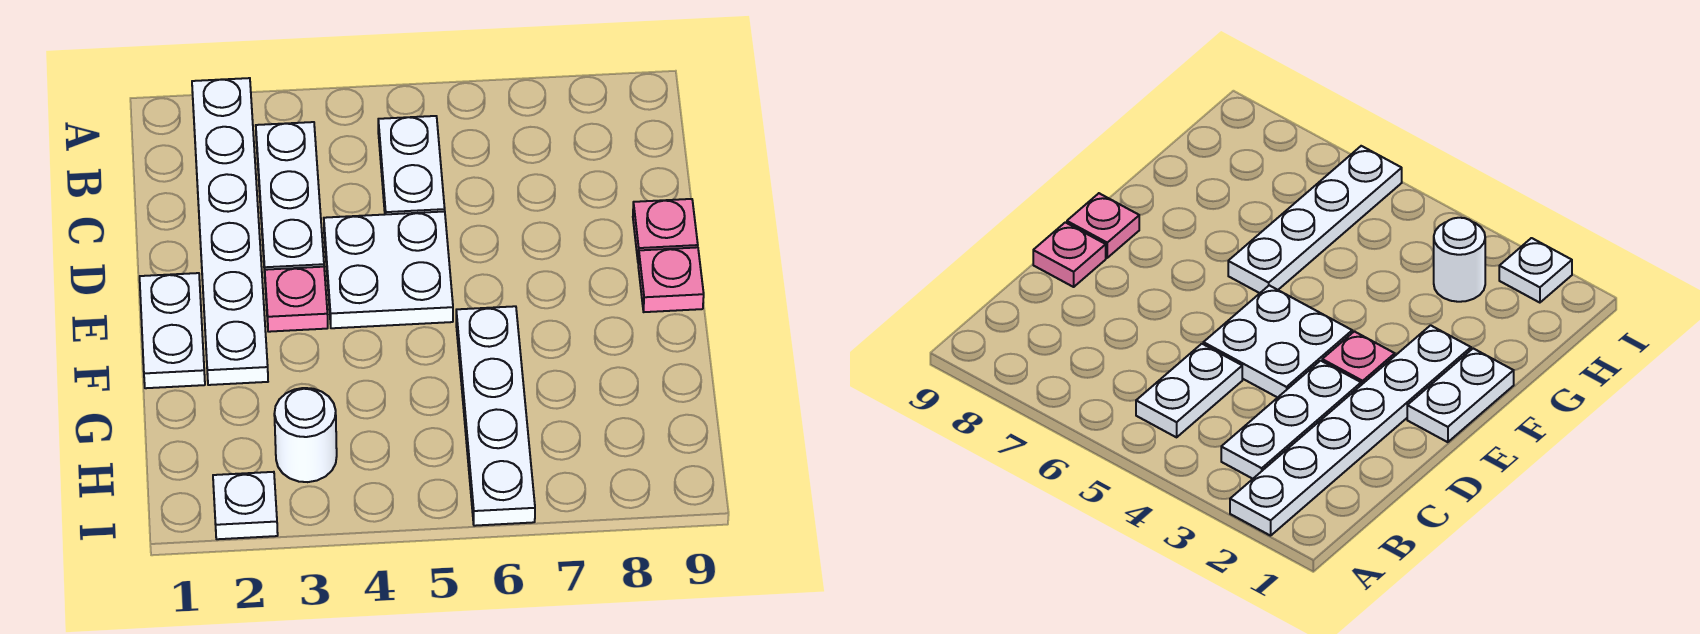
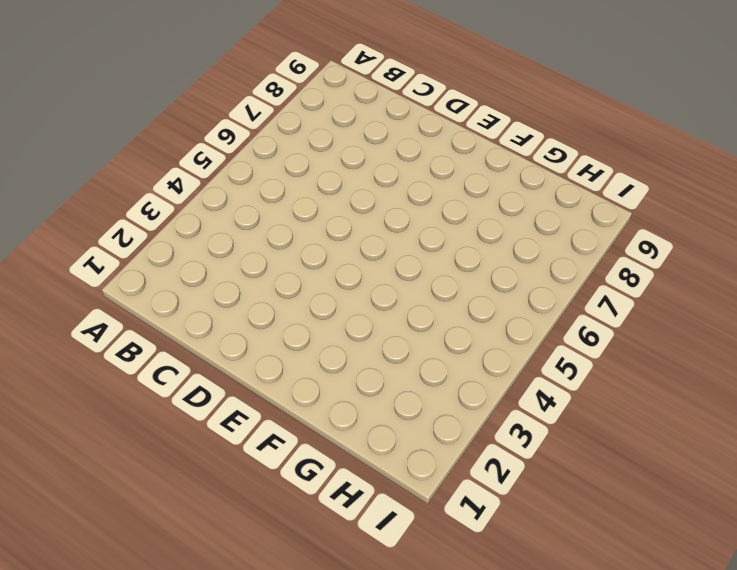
none -> white 1x6 plate [192,78,268,385]
none -> white 1x3 plate [256,122,324,272]

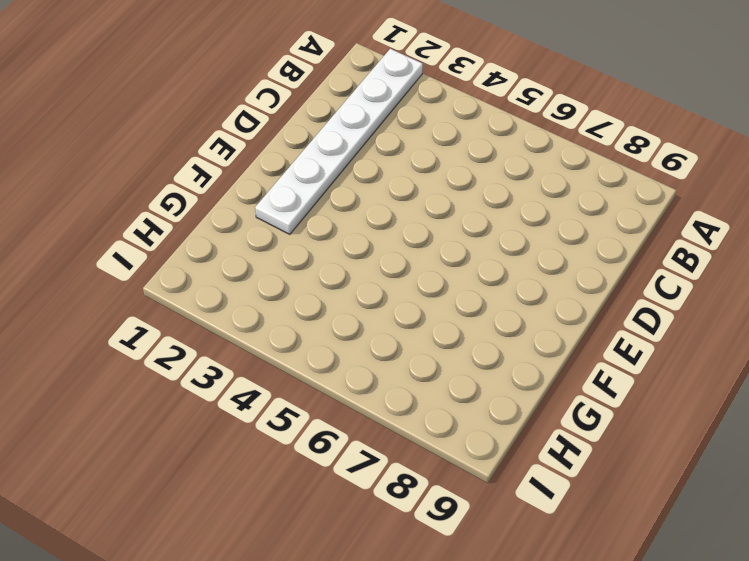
none -> white 1x3 plate [256,122,324,272]
none -> white 1x2 plate [378,116,445,214]

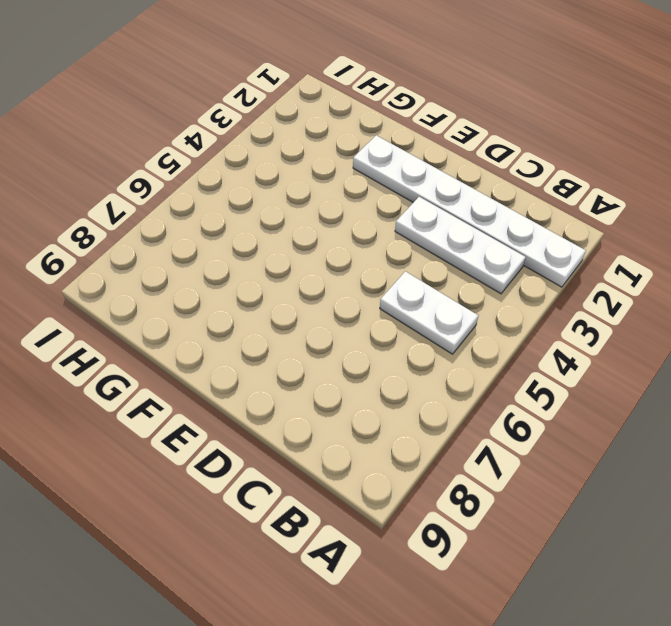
none -> white 2x2 plate [324,211,453,328]
none -> pink 1x1 plate [633,199,698,260]

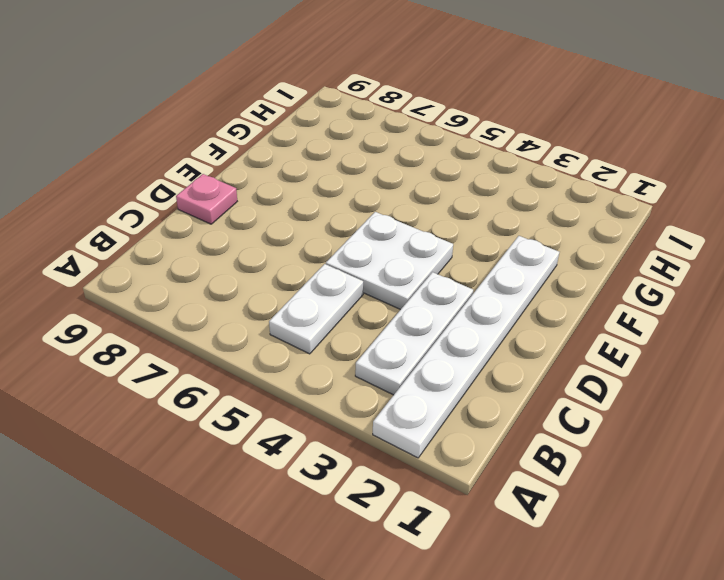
none -> white 1x2 plate [140,273,205,388]
none -> pink 1x1 plate [265,267,328,332]

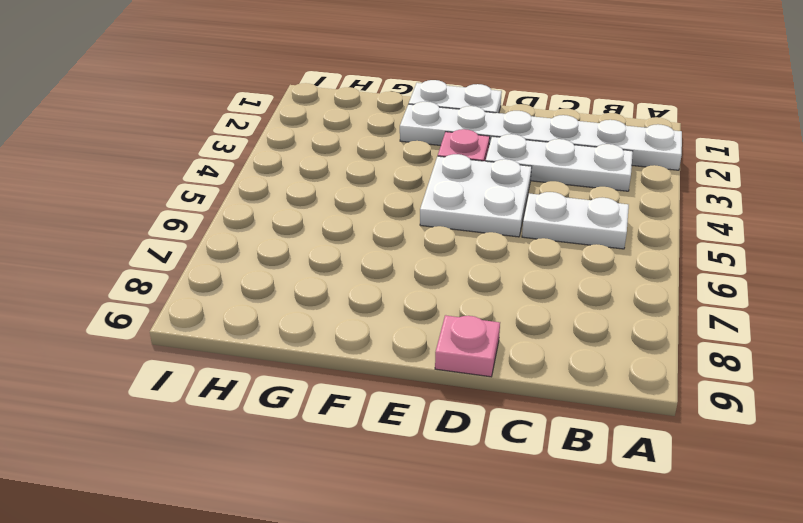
none -> pink 1x1 plate [638,247,704,312]
none -> white 1x4 plate [456,306,535,526]

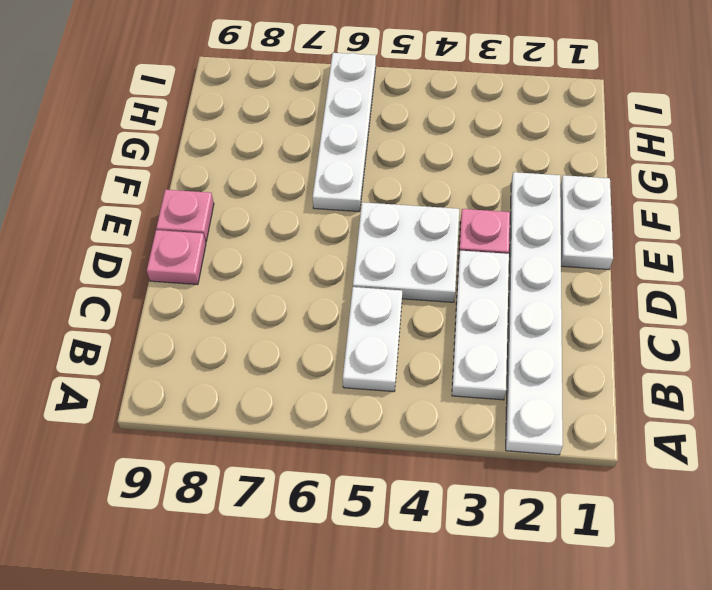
none -> white 1x1 round brick [274,388,337,482]
none -> white 1x1 plate [213,472,278,539]

